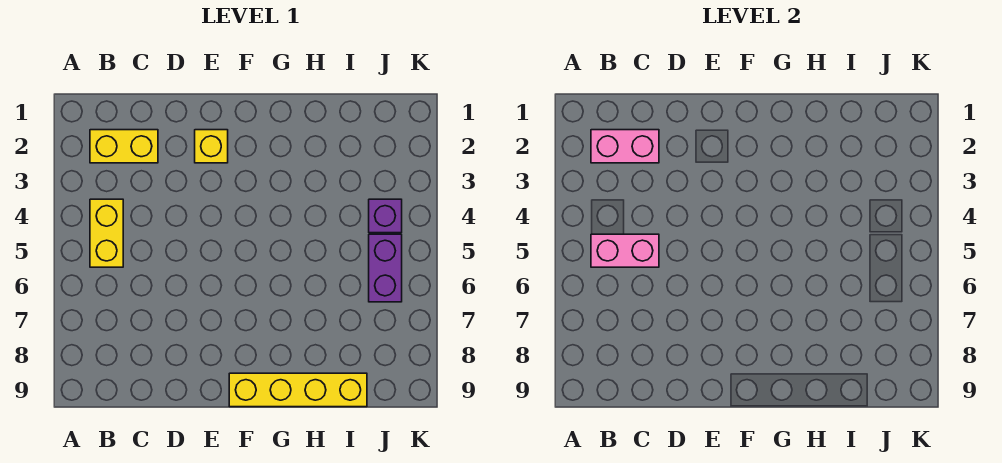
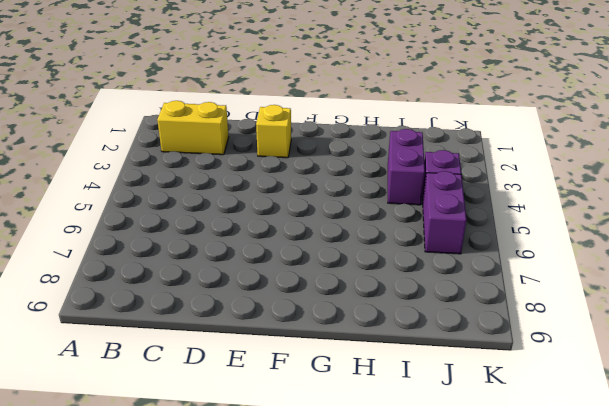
purple 1x2 brick [388,129,425,205] -> none
none -> yellow 1x2 brick [90,199,123,267]
none -> yellow 1x4 brick [229,373,367,407]

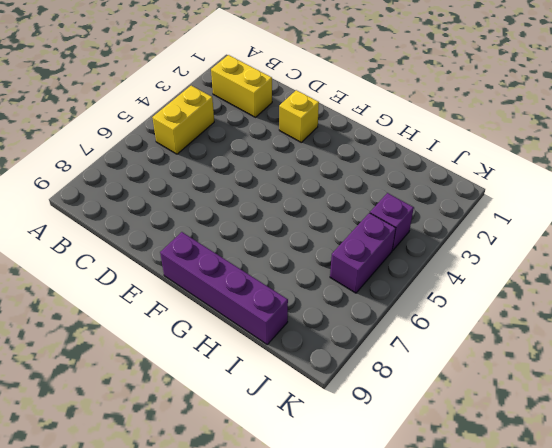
purple 1x4 brick [160,232,288,344] -> yellow 1x4 brick [229,373,367,407]
none -> pink 1x2 brick [591,130,659,163]
none -> pink 1x2 brick [591,234,659,267]

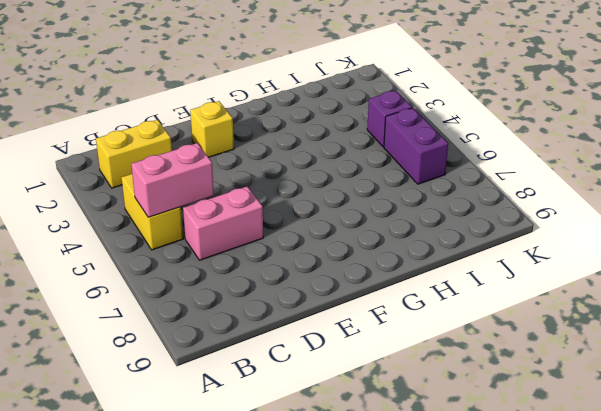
pink 1x2 brick [183,187,263,260] -> pink 1x2 brick moved to [591,130,659,163]
none -> yellow 1x4 brick [229,373,367,407]

